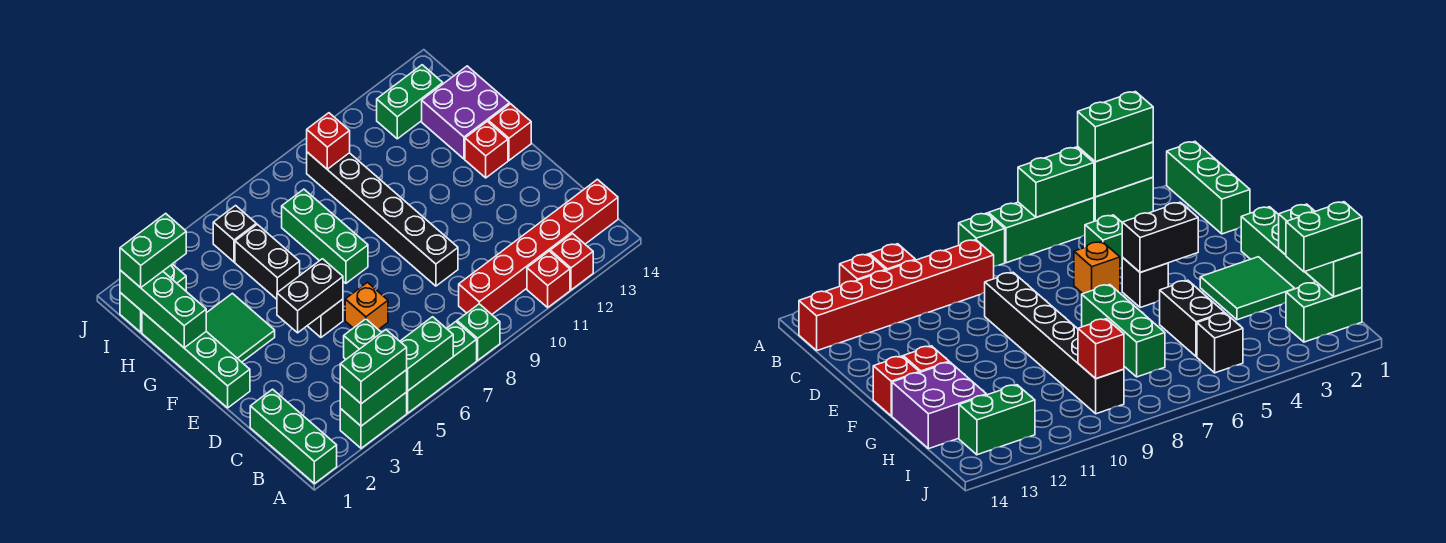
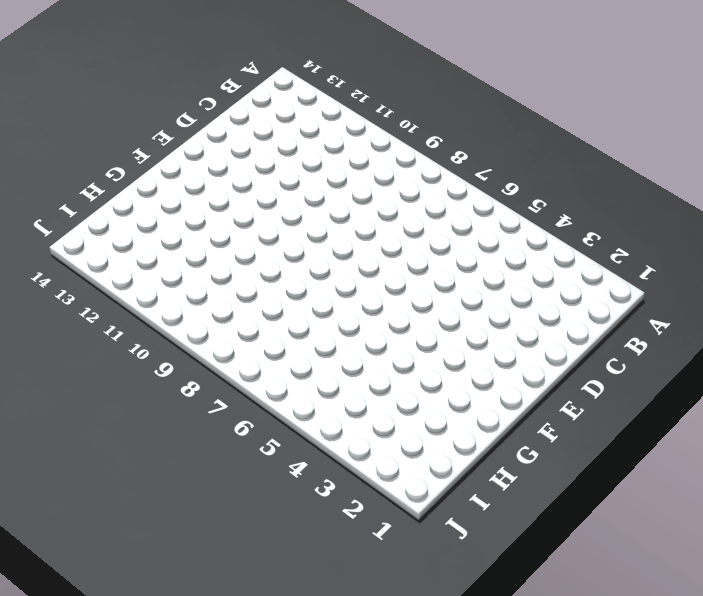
none -> green 1x3 brick [250,389,337,484]
none -> green 1x2 brick [340,392,407,448]
none -> green 1x3 brick [407,322,477,413]

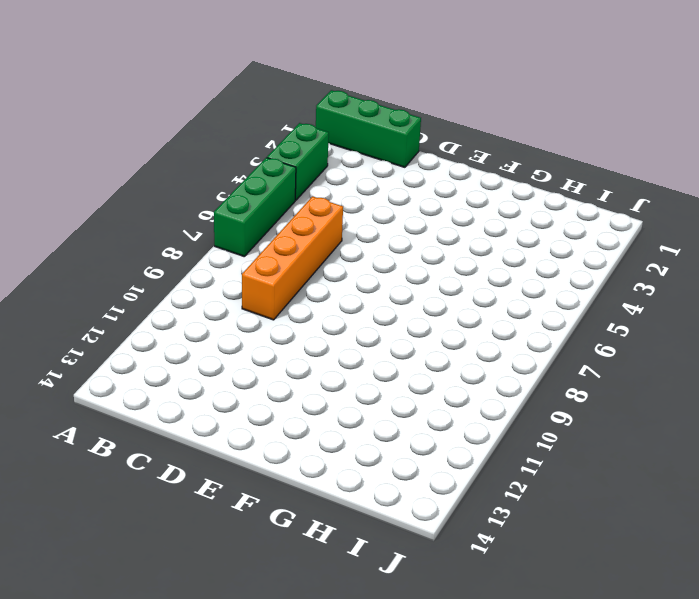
orange 1x4 brick [242,196,343,320] -> none
none -> green 1x1 brick [457,304,500,360]
none -> red 1x1 brick [527,251,570,307]
none -> red 1x1 brick [550,234,593,290]

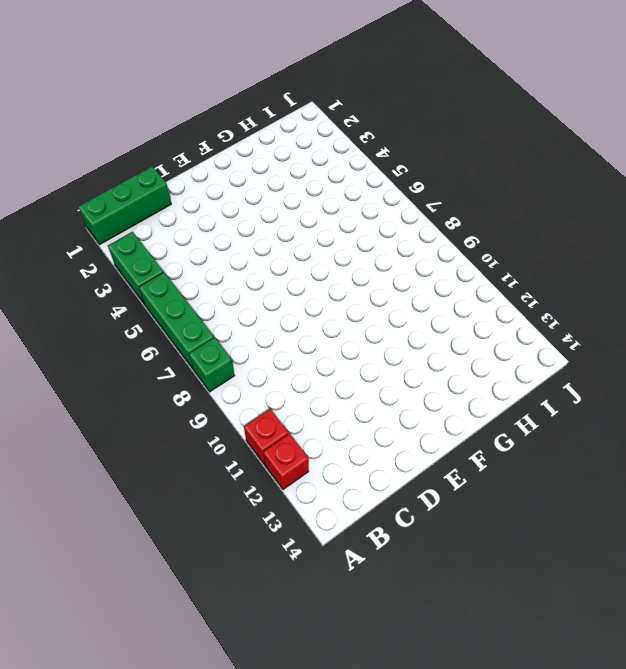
none -> red 1x6 brick [459,179,618,314]
none -> green 1x1 brick [344,319,382,359]
none -> orange 1x1 brick [345,282,388,330]

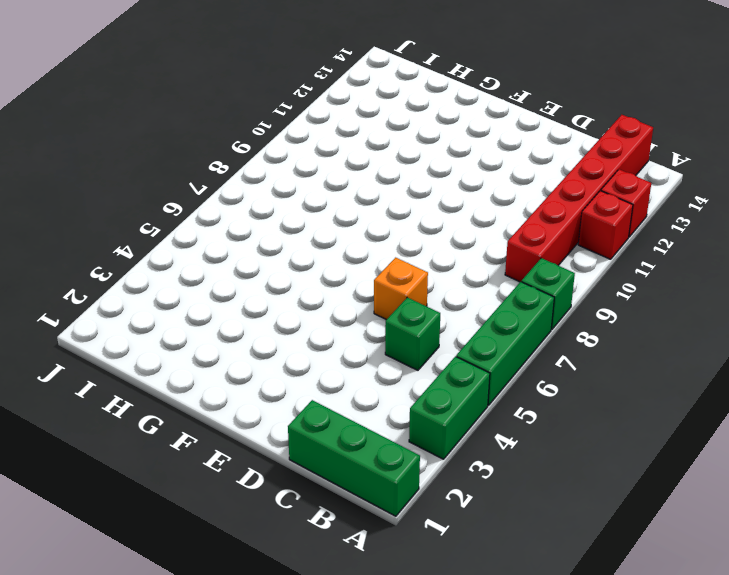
none -> black 1x6 brick [307,152,458,286]
none -> green 1x4 brick [142,312,250,408]
none -> black 1x1 brick [308,299,343,337]

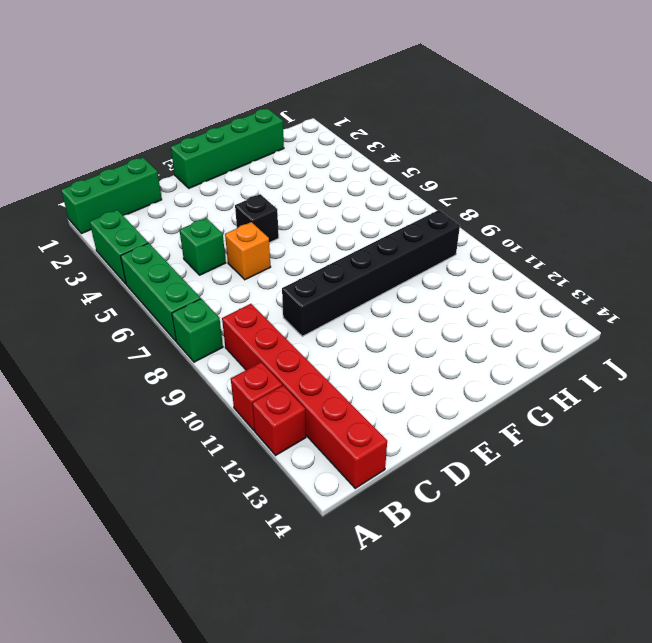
none -> green 2x2 tile [206,293,275,362]
none -> green 1x3 brick [282,189,368,283]
none -> red 1x1 brick [465,121,508,178]

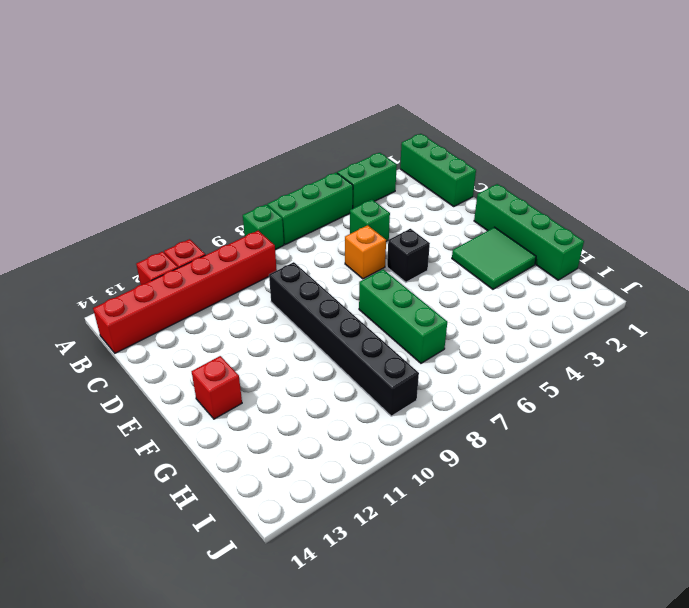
none -> red 1x1 brick [488,104,531,160]
none -> black 1x2 brick [235,224,300,299]
none -> purple 2x2 brick [422,66,510,159]

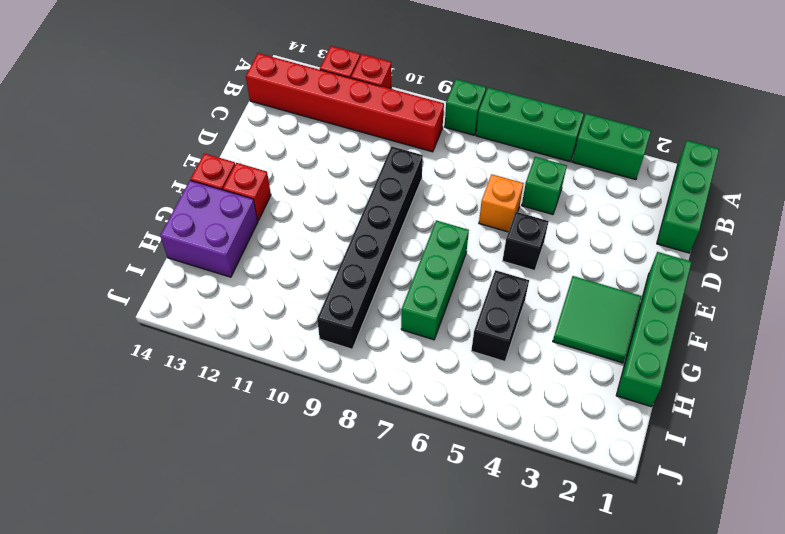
none -> green 1x2 brick [120,264,186,332]
none -> black 1x1 brick [213,206,256,262]
none -> green 1x2 brick [377,65,443,139]

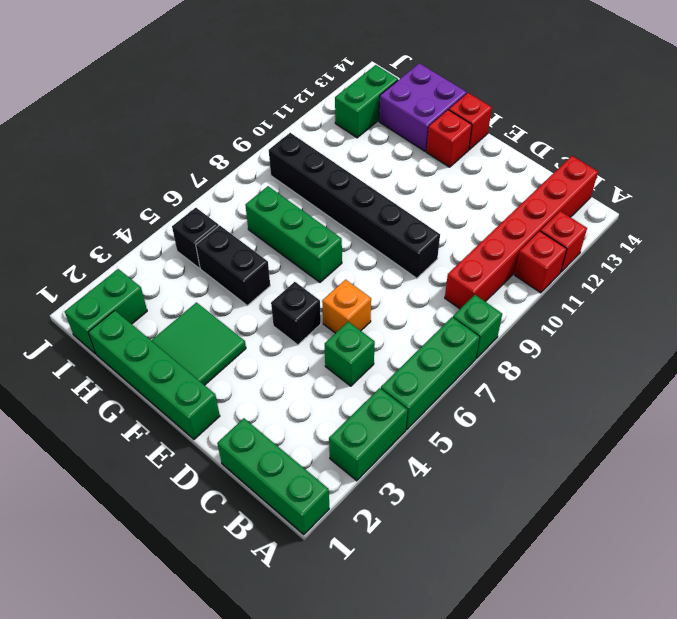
none -> green 1x2 brick [340,370,407,426]
none -> green 1x2 brick [400,317,453,391]
none -> black 1x2 brick [277,259,343,333]

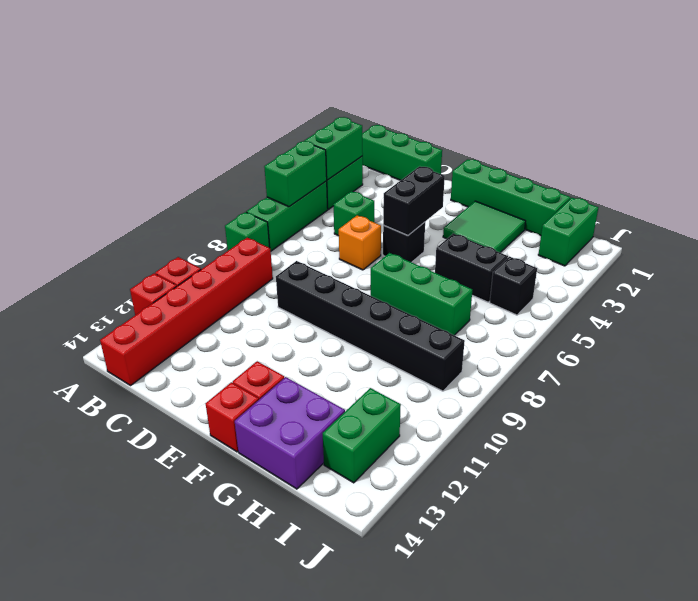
none -> green 1x3 brick [120,270,206,348]
none -> red 1x1 brick [307,113,350,169]
none -> green 1x2 brick [340,330,407,404]

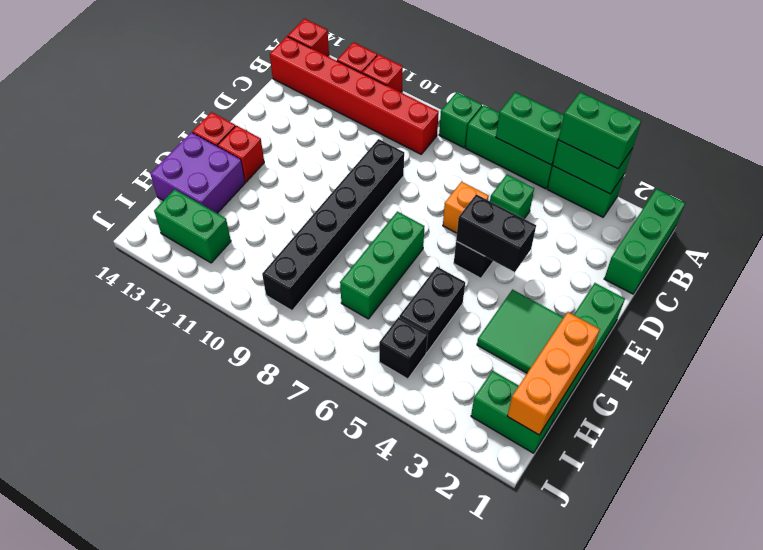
red 1x1 brick [288,19,329,56] -> red 1x1 brick moved to [307,113,350,169]
orange 1x3 brick [507,312,600,435] -> green 1x3 brick [120,270,206,348]
none -> green 1x2 brick [120,213,186,288]

